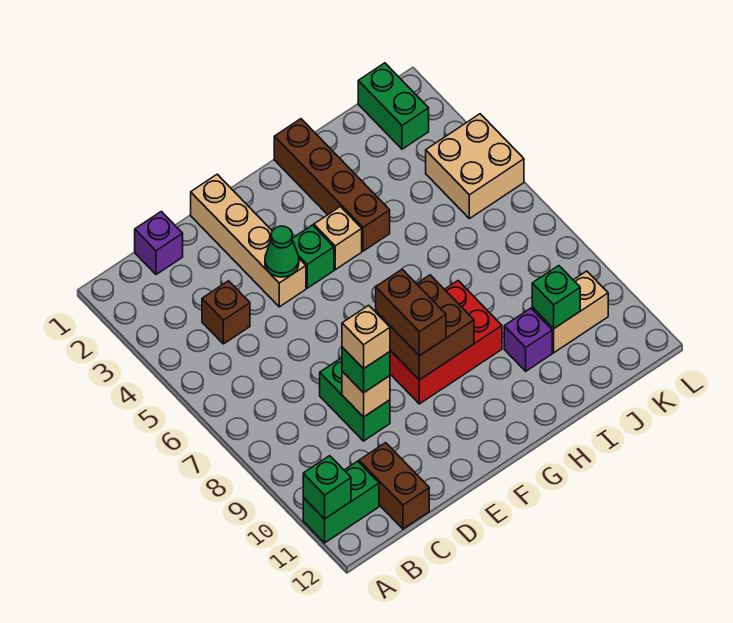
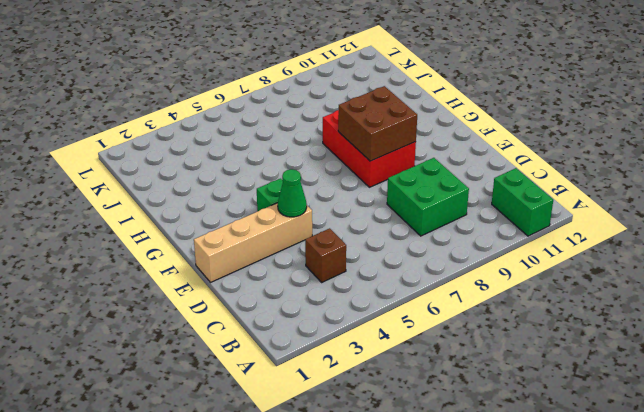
green 2x2 brick [387,158,469,236] -> green 1x2 brick [320,358,390,441]
none -> purple 1x1 brick [135,211,183,275]
none -> brown 1x2 brick [359,443,429,529]
none -> tan 1x1 brick [314,207,362,270]

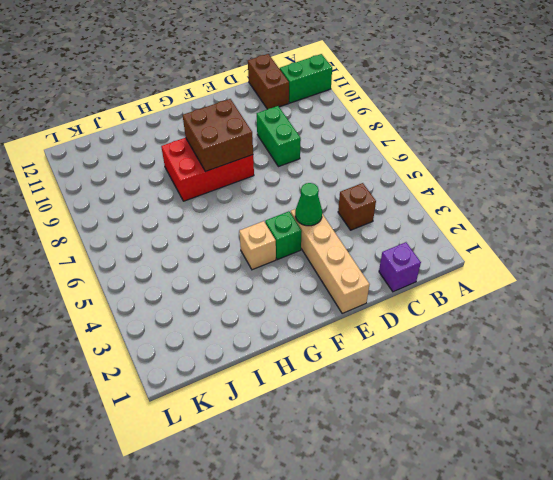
none -> brown 1x4 brick [274,119,390,251]
none -> purple 1x1 brick [504,308,552,371]
none -> tan 1x2 brick [532,271,608,353]

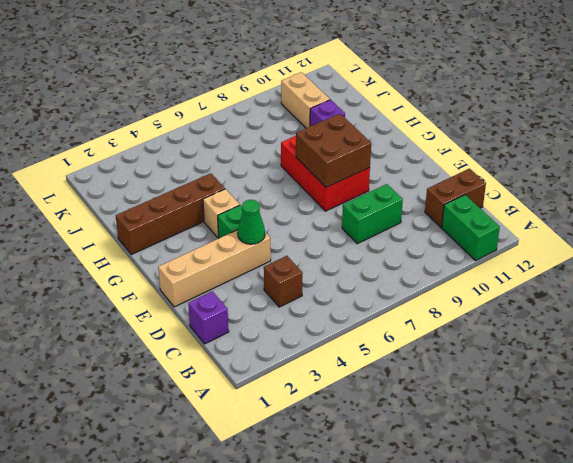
none -> green 1x2 brick [358,63,429,149]
none -> tan 2x2 brick [426,114,524,219]
none -> green 1x1 brick [303,456,351,519]

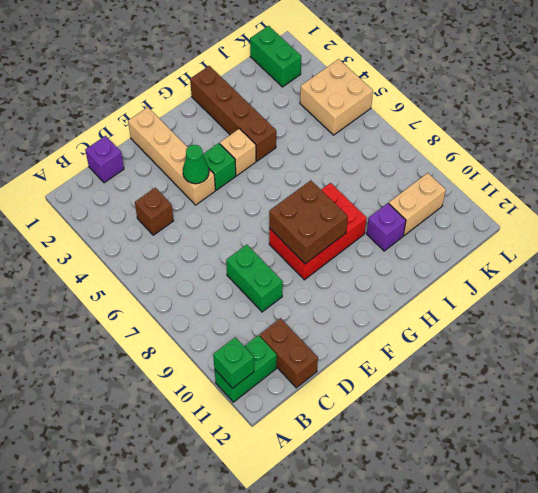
none -> tan 1x1 brick [342,372,390,417]
none -> green 1x1 brick [532,266,580,329]
none -> green 1x1 brick [342,347,390,393]

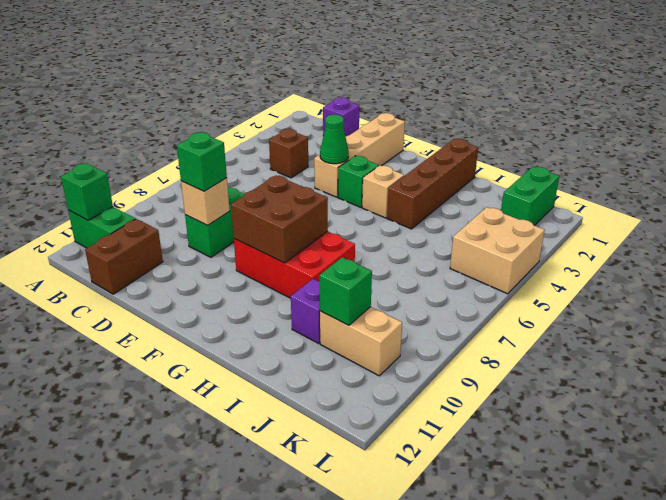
none -> brown 1x2 brick [376,269,446,356]
none -> tan 1x1 brick [342,305,390,369]

